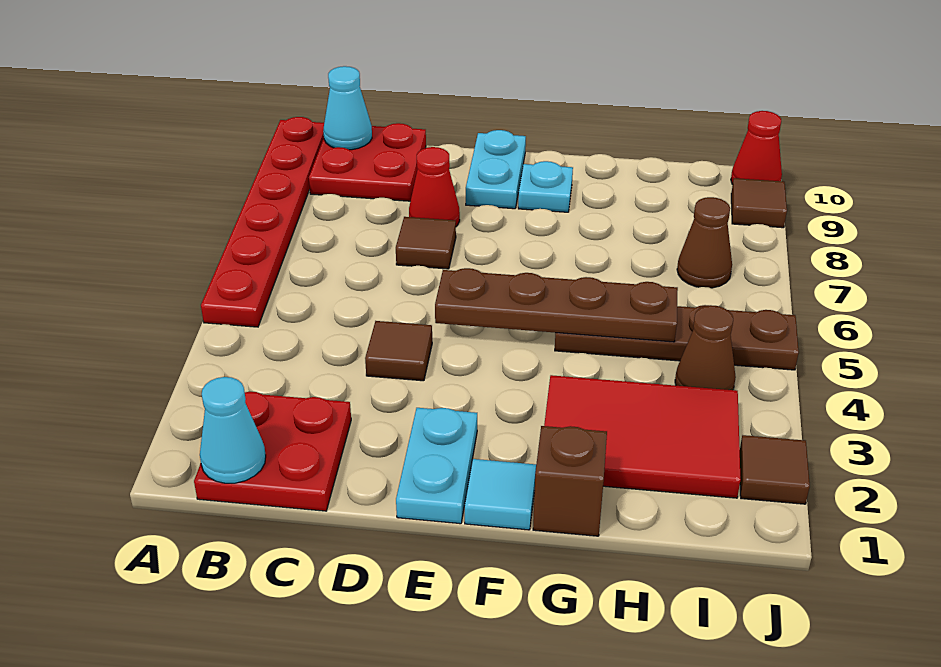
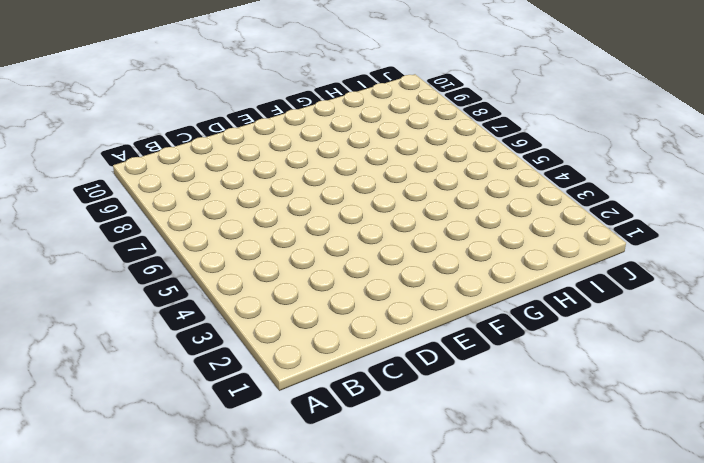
none -> red 1x6 plate [201,117,324,327]
none -> red 2x2 plate [194,392,351,511]
none -> red 2x2 plate [309,123,426,201]

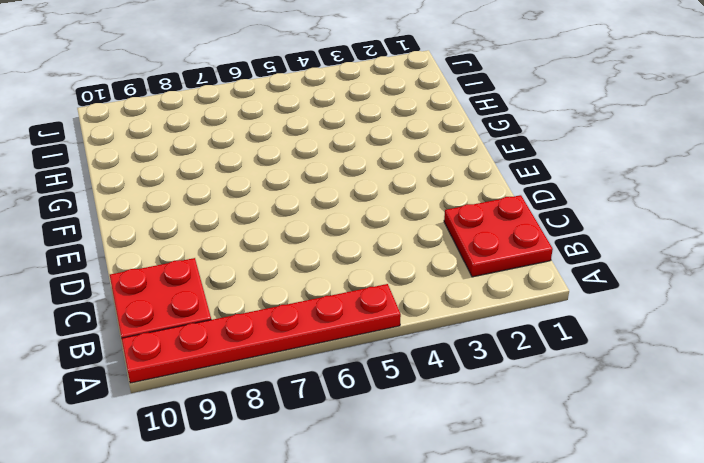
none -> brown 1x1 tile [365,321,432,381]
none -> brown 1x1 tile [396,217,456,269]
none -> red 1x1 cone [409,147,460,226]

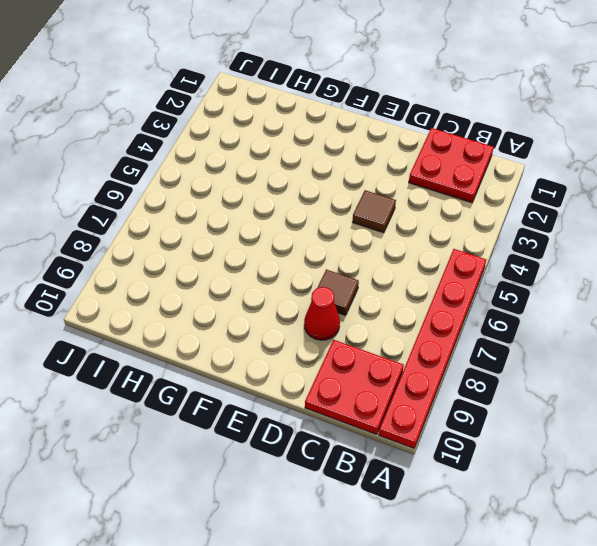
none -> cyan 1x2 plate [396,408,477,524]
none -> cyan 1x2 plate [466,130,526,209]
none -> cyan 1x1 tile [465,459,536,530]

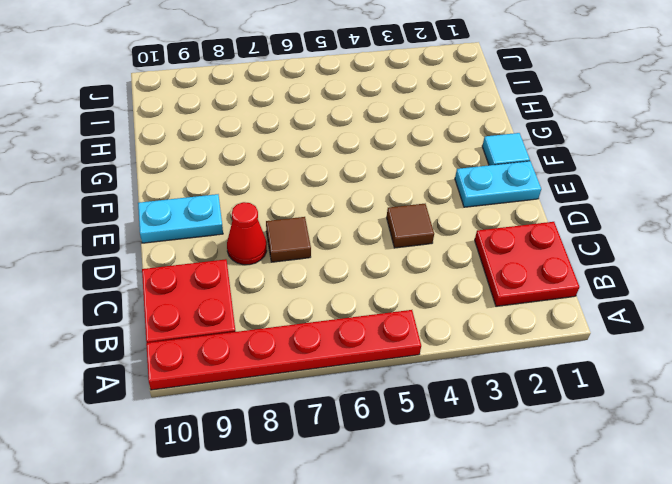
none -> cyan 1x1 plate [518,161,573,212]
none -> brown 1x1 brick [533,426,607,536]
none -> red 2x3 tile [544,375,741,498]

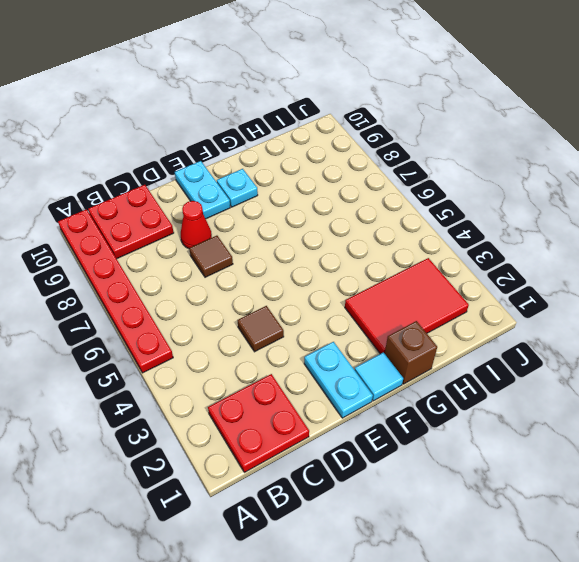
none -> brown 1x4 plate [555,305,799,370]
none -> brown 1x1 cone [675,305,736,390]
none -> brown 1x1 cone [677,197,732,288]

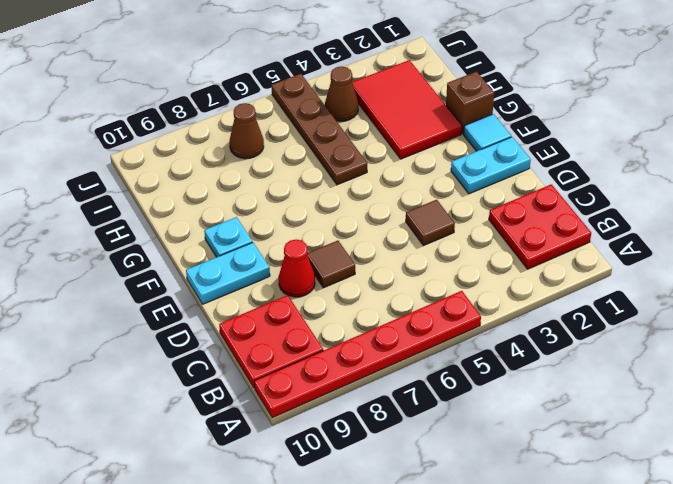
none -> brown 1x1 tile [740,435,810,504]
none -> brown 1x1 tile [731,178,787,228]
none -> red 1x1 cone [731,111,782,185]

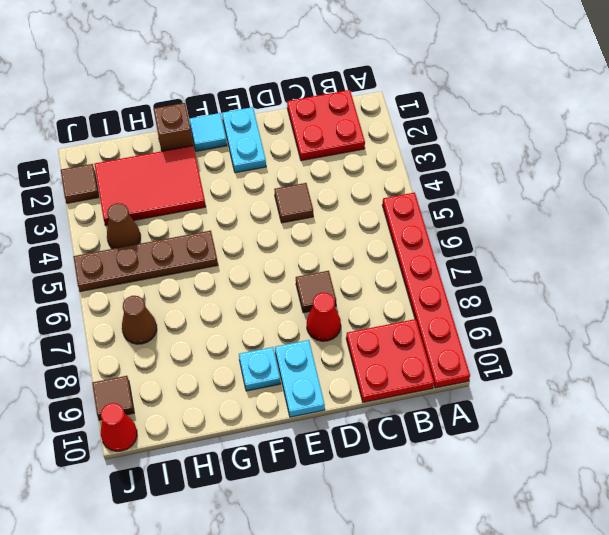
none -> cyan 1x1 cone [200,377,266,483]
none -> cyan 1x1 cone [323,66,372,150]
none -> brown 1x4 plate [435,268,678,342]

